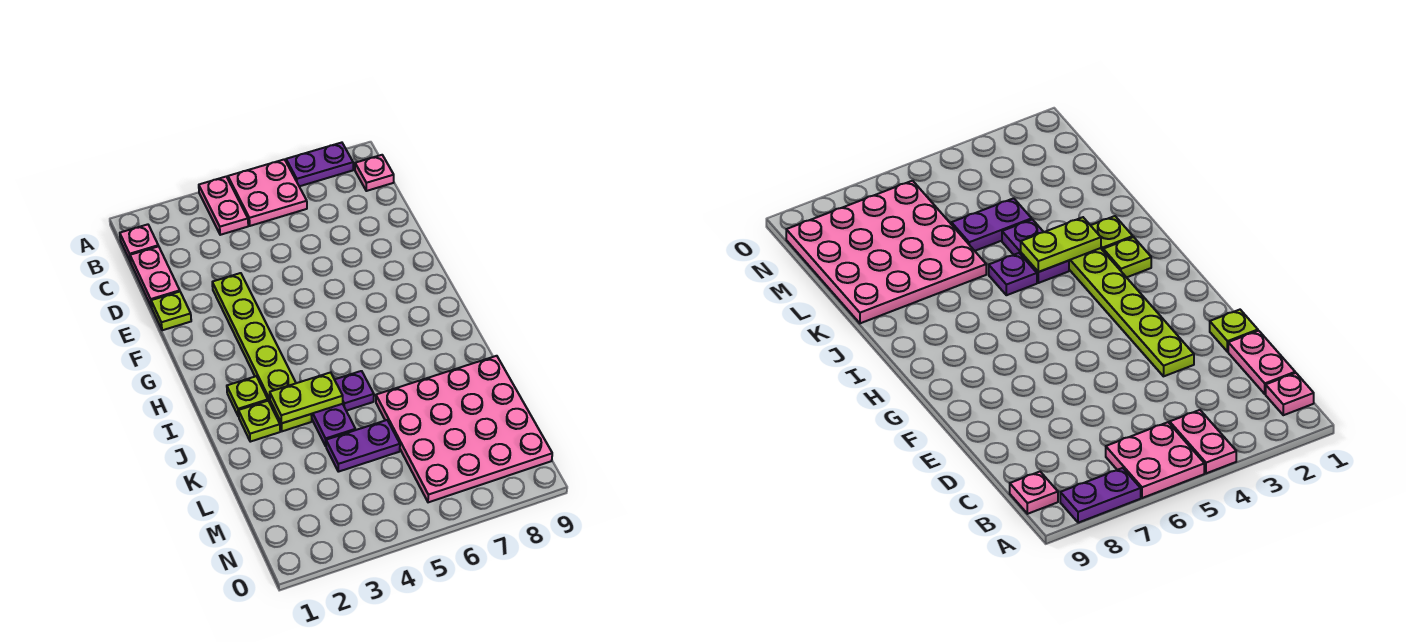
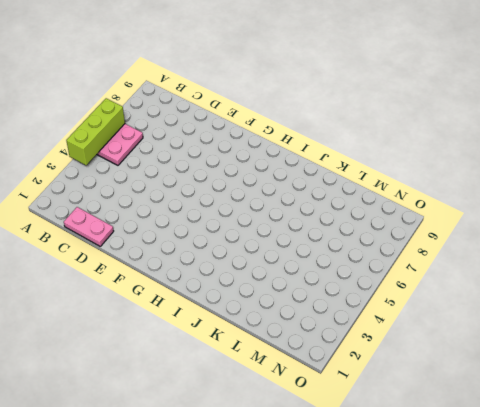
lime 1x3 brick [66,98,125,165] -> none
none -> pink 1x2 plate [199,177,248,235]
none -> purple 1x2 plate [286,143,353,186]
none -> pink 1x1 plate [120,224,158,262]

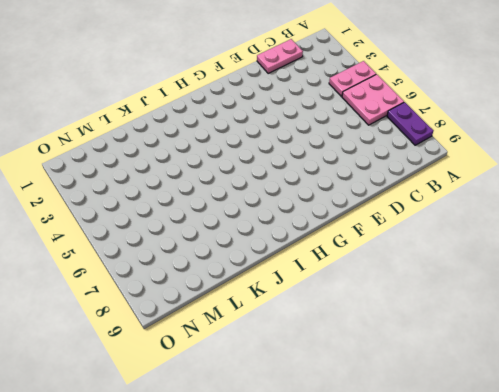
none -> pink 1x1 plate [120,224,158,262]
none -> pink 1x1 plate [355,155,394,191]
none -> lime 1x1 plate [151,292,191,330]

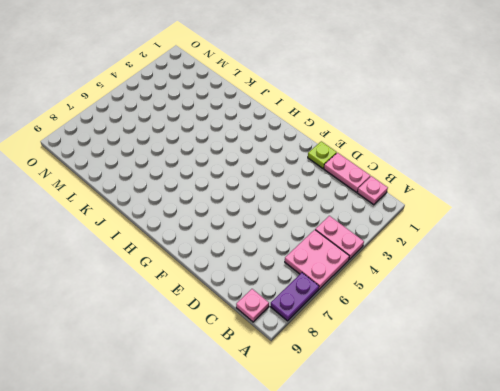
none -> lime 1x6 plate [212,273,312,431]
none -> lime 1x1 plate [227,376,268,416]
none -> lime 1x1 plate [238,401,280,442]

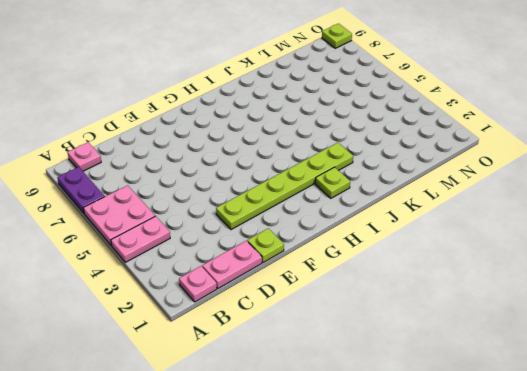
lime 1x1 plate [322,24,352,48] -> lime 1x1 plate moved to [238,401,280,442]
none -> purple 1x2 plate [311,404,355,446]
none -> purple 1x1 plate [335,371,374,411]
none -> pink 4x4 plate [376,356,552,502]

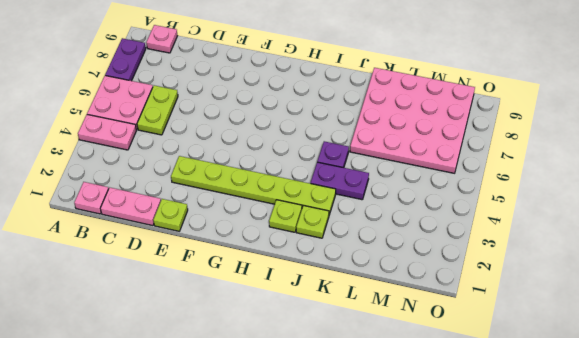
lime 1x2 plate [137,85,178,135] -> lime 1x2 plate moved to [270,372,343,423]
none -> purple 1x2 plate [326,420,400,472]

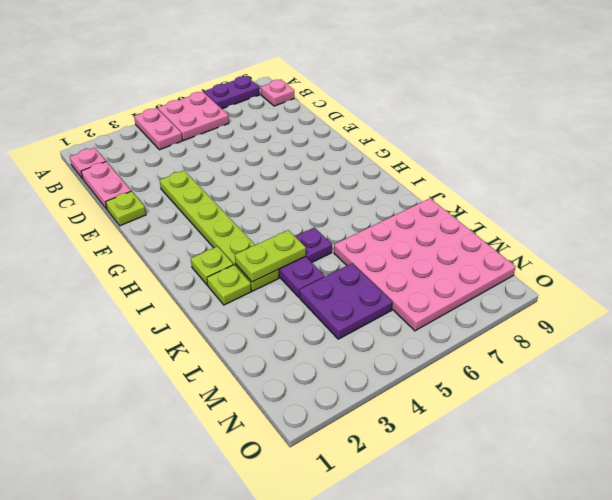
purple 2x2 plate [299,263,392,339] -> purple 1x2 plate [326,420,400,472]

